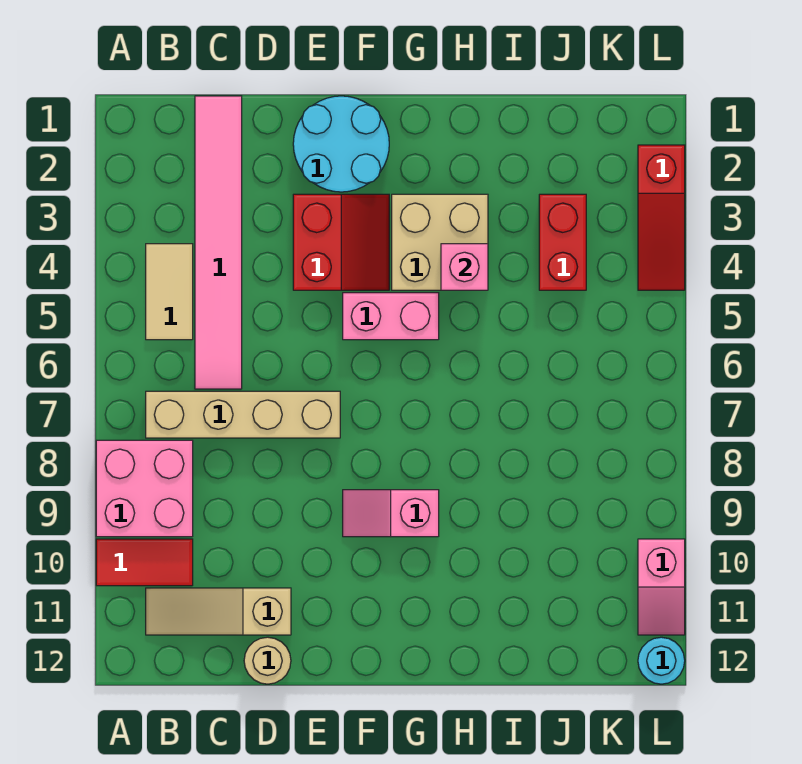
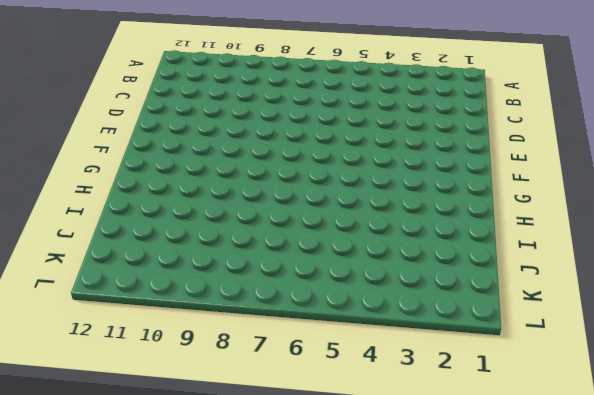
none -> pink 2x2 brick [96,440,193,537]
none -> red 1x2 tile [96,539,193,586]
none -> tan 1x2 tile [146,244,193,340]

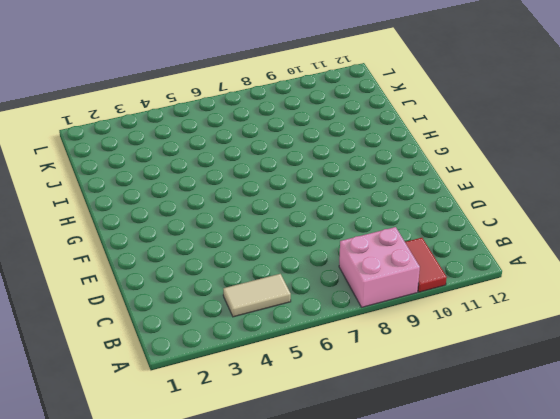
none -> tan 1x4 brick [146,391,340,438]
none -> tan 1x3 slope [146,588,291,635]
none -> pink 1x6 tile [195,96,242,389]

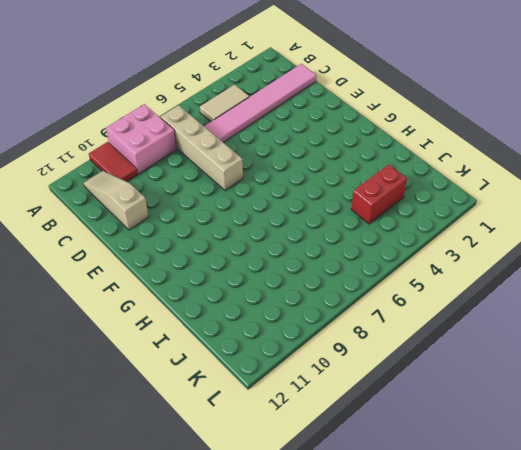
none -> tan 1x1 round brick [244,637,291,684]
none -> cyan 2x2 round brick [293,96,389,192]
none -> red 2x2 slope [293,194,389,290]

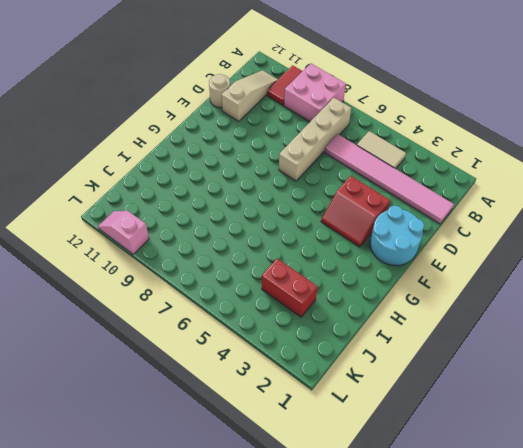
none -> pink 1x2 brick [343,293,439,340]
none -> pink 1x2 slope [343,490,439,537]
none -> tan 2x2 brick [392,194,488,290]

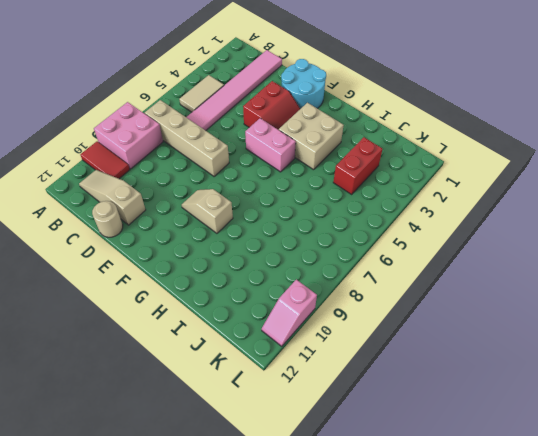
tan 1x2 slope [182,189,233,233] -> pink 1x2 slope [343,490,439,537]
none -> red 1x3 slope [638,145,685,290]
none -> cyan 1x1 round brick [638,637,685,684]
none -> pink 1x1 brick [441,244,488,290]

